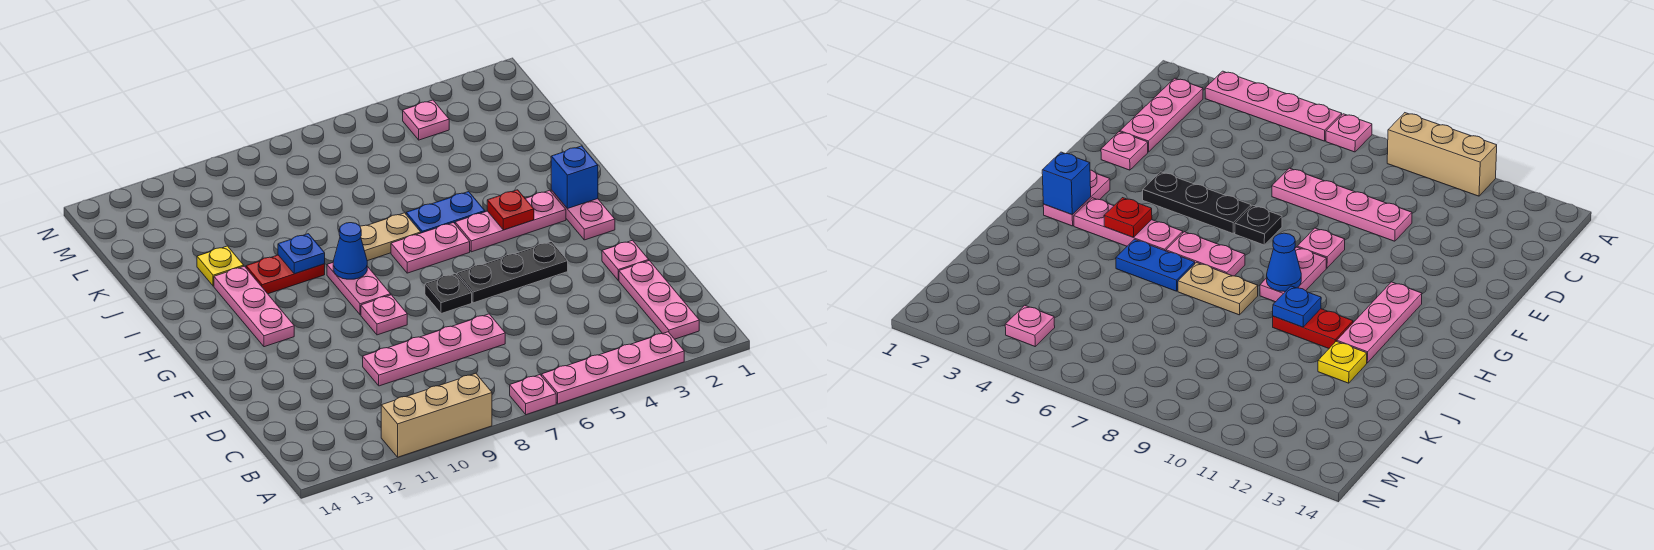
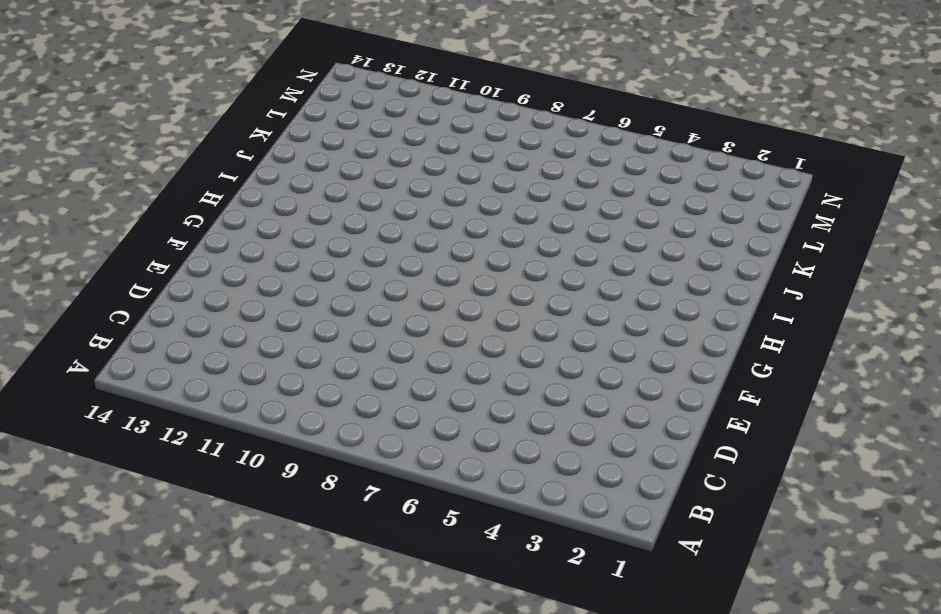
none -> pink 1x4 plate [542,332,684,404]
none -> pink 1x1 plate [510,375,556,415]
none -> tan 1x3 brick [381,373,492,457]

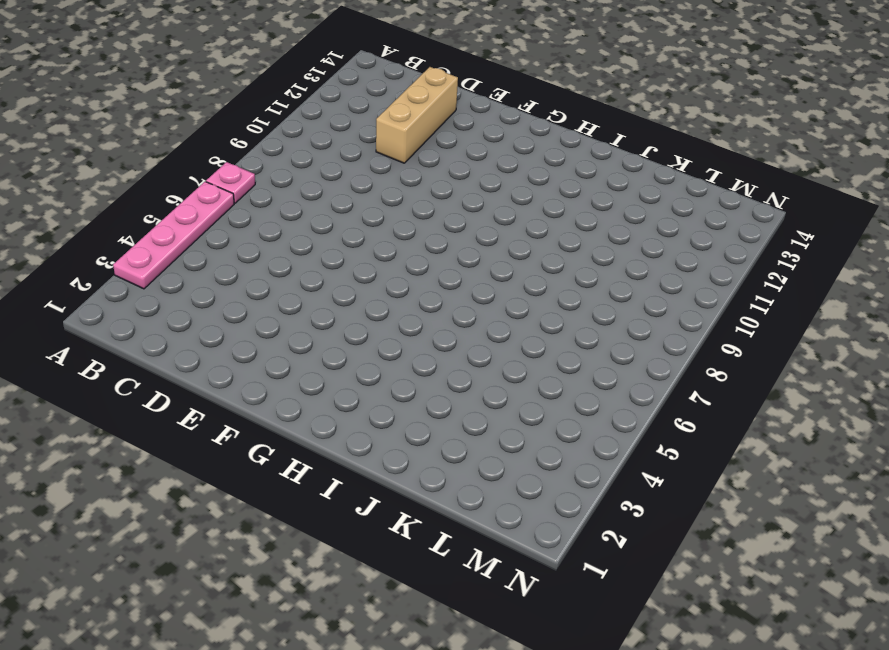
tan 1x3 brick [376,67,458,163] -> tan 1x3 brick moved to [381,373,492,457]
none -> pink 1x3 plate [619,261,699,339]
none -> pink 1x4 plate [363,314,505,386]
none -> pink 1x1 plate [602,240,649,280]

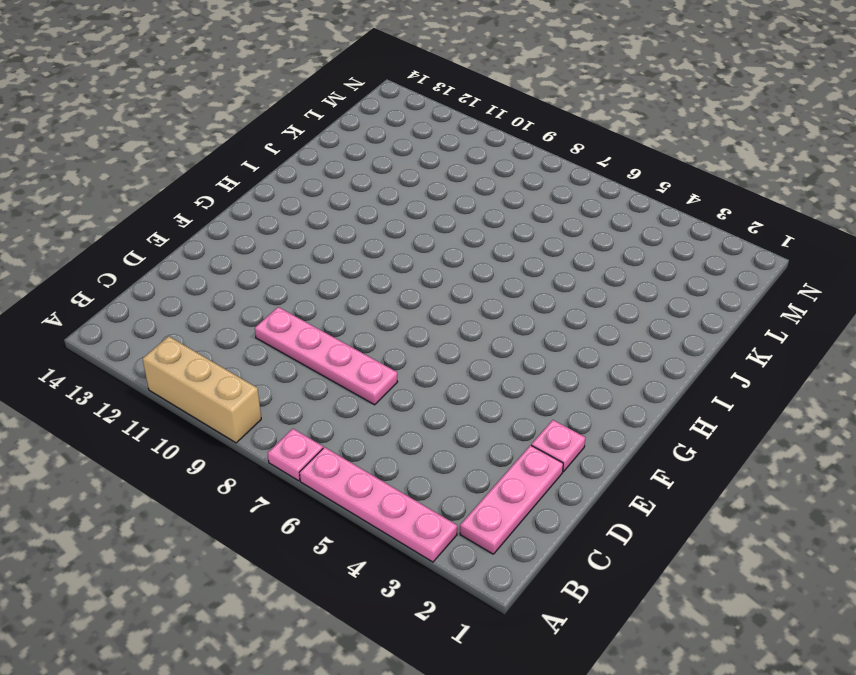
none -> black 1x3 plate [457,242,568,303]
none -> black 1x1 plate [425,274,472,314]
none -> pink 1x1 plate [361,295,407,335]

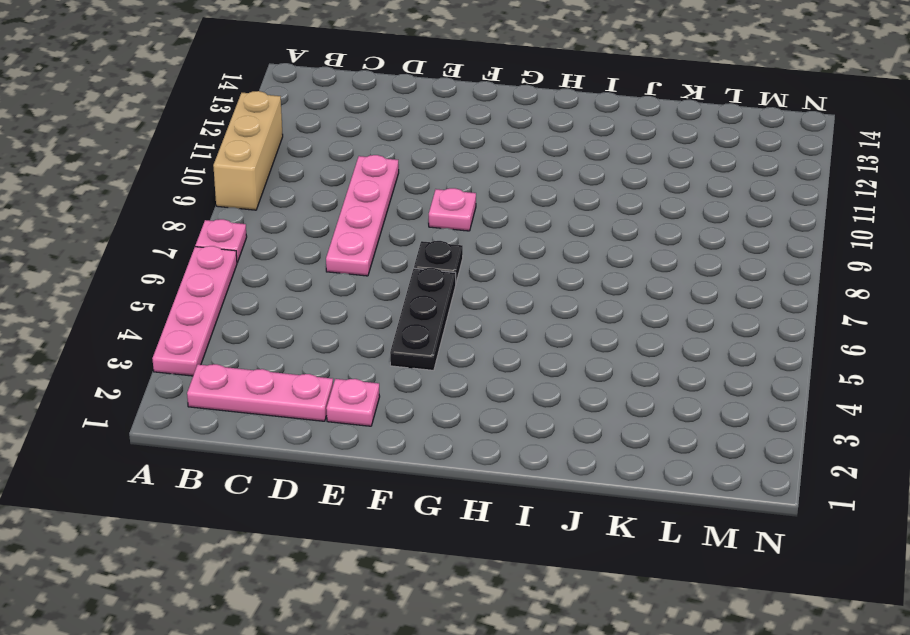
none -> pink 1x2 plate [551,190,615,240]
none -> pink 1x2 plate [327,263,391,315]
none -> pink 1x3 plate [214,266,294,347]

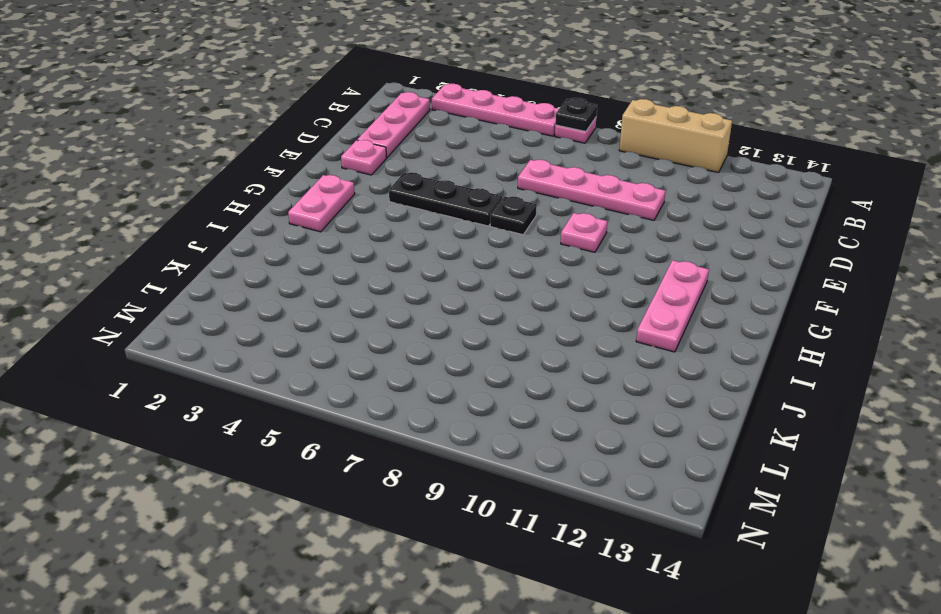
black 1x1 plate [555,98,597,132] -> none
none -> pink 1x2 plate [327,263,391,315]
none -> pink 1x3 plate [455,190,566,252]
none -> pink 1x2 plate [391,223,470,273]

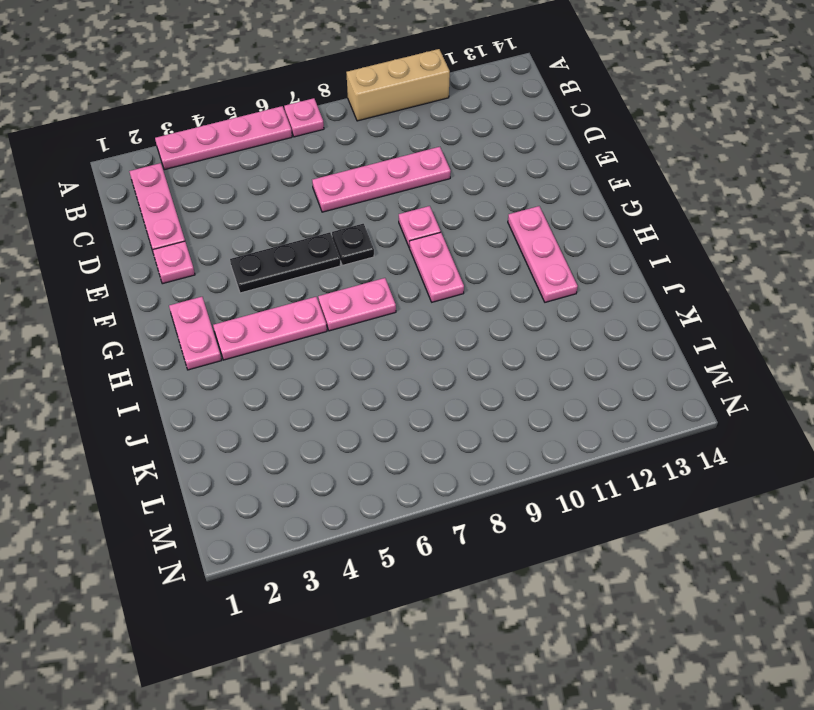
none -> blue 1x2 plate [406,192,485,233]
none -> tan 1x2 plate [360,213,421,261]
none -> red 1x2 plate [246,255,325,294]

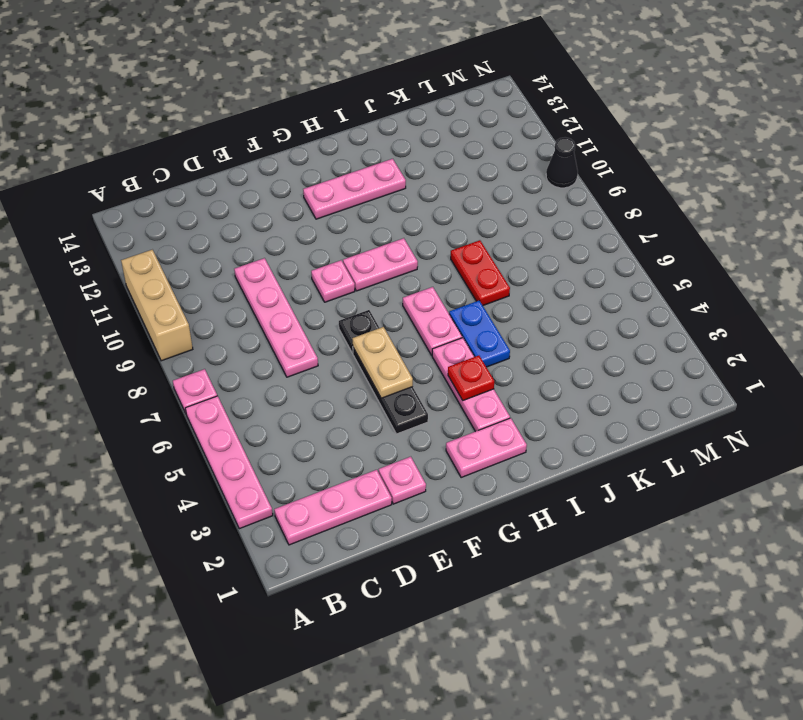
tan 1x2 plate [352,327,413,398] -> tan 1x2 plate moved to [360,213,421,261]
red 1x2 plate [451,240,510,305] -> red 1x2 plate moved to [246,255,325,294]
black 1x1 cone [546,137,578,188] -> none
none -> yellow 1x1 plate [197,246,244,286]
none -> pink 1x1 plate [403,100,449,140]
none -> blue 1x1 brick [551,146,598,209]

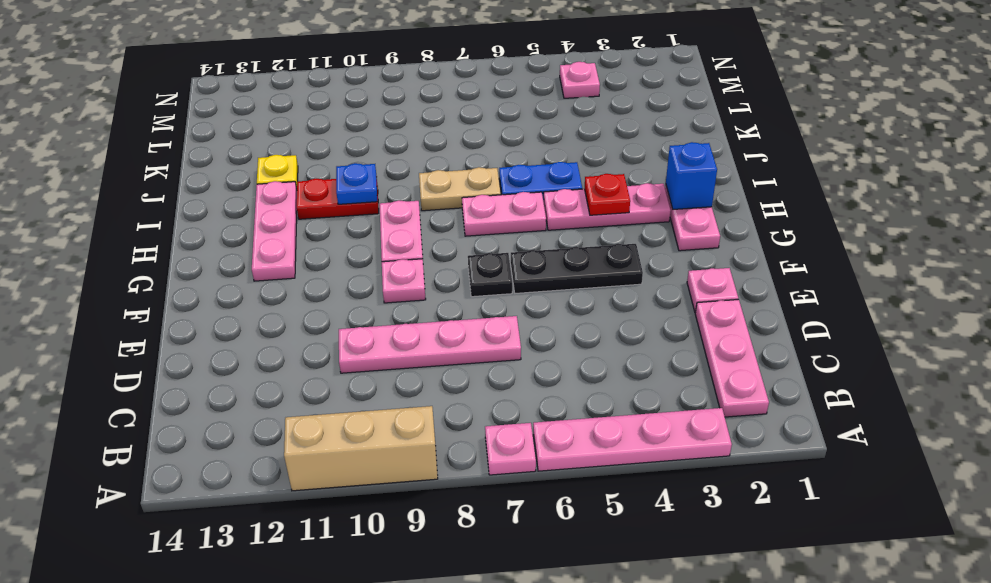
none -> blue 1x1 cone [333,223,367,279]

